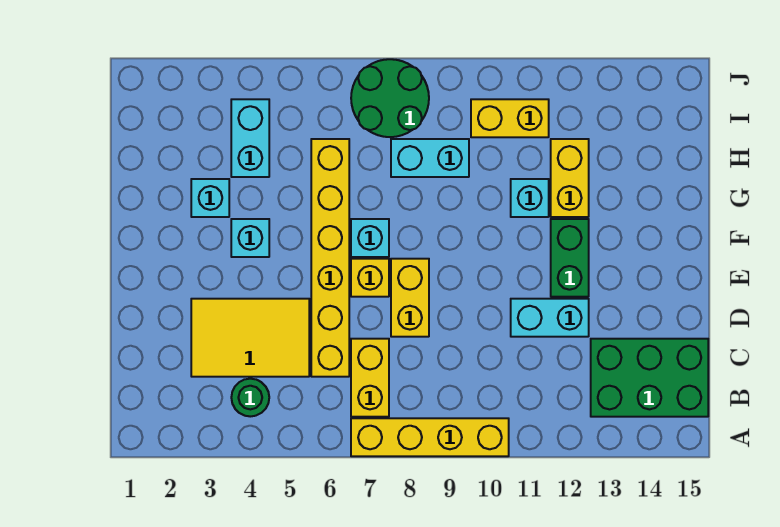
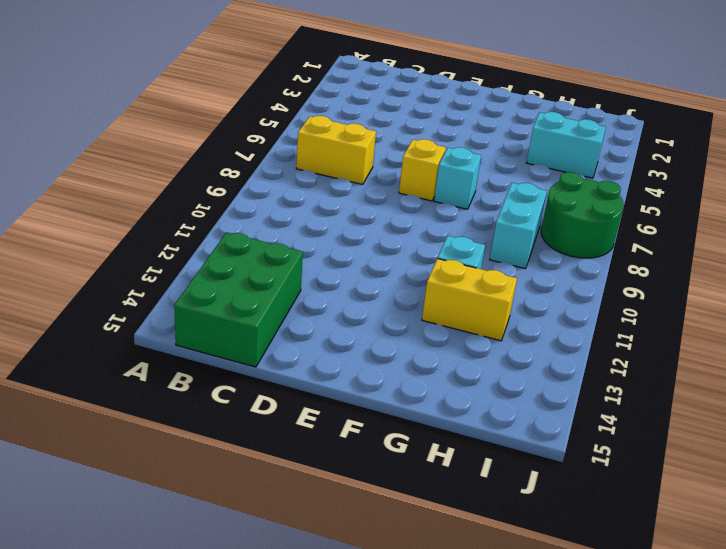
none -> yellow 1x4 brick [351,418,509,456]
none -> green 1x1 round brick [231,379,269,417]
none -> yellow 2x3 tile [191,299,309,377]

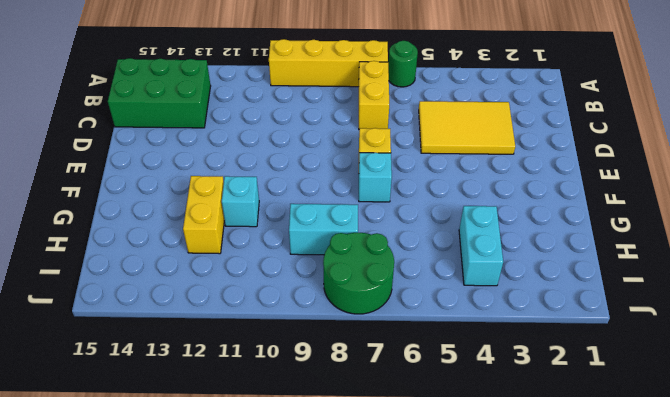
green 1x1 round brick [388,41,418,87] -> green 1x1 round brick moved to [231,379,269,417]
none -> yellow 1x6 brick [311,139,349,377]
none -> yellow 1x2 brick [391,259,429,337]
none -> cyan 1x2 brick [511,299,589,337]

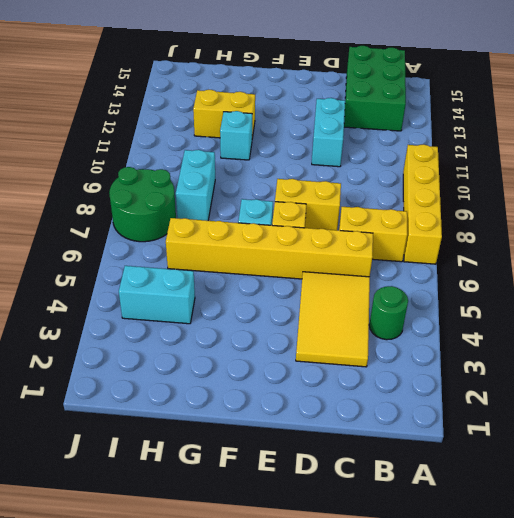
none -> green 1x2 brick [551,219,589,297]
none -> cyan 1x1 brick [231,219,269,257]
none -> cyan 1x1 brick [191,179,229,217]

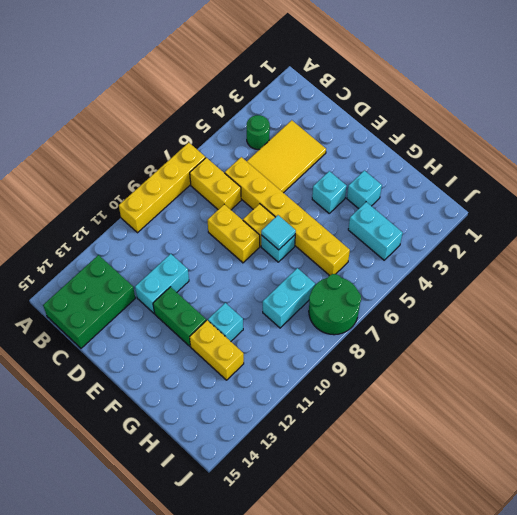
cyan 1x1 tile [261,215,296,250] -> none
none -> yellow 1x2 brick [471,99,549,137]

